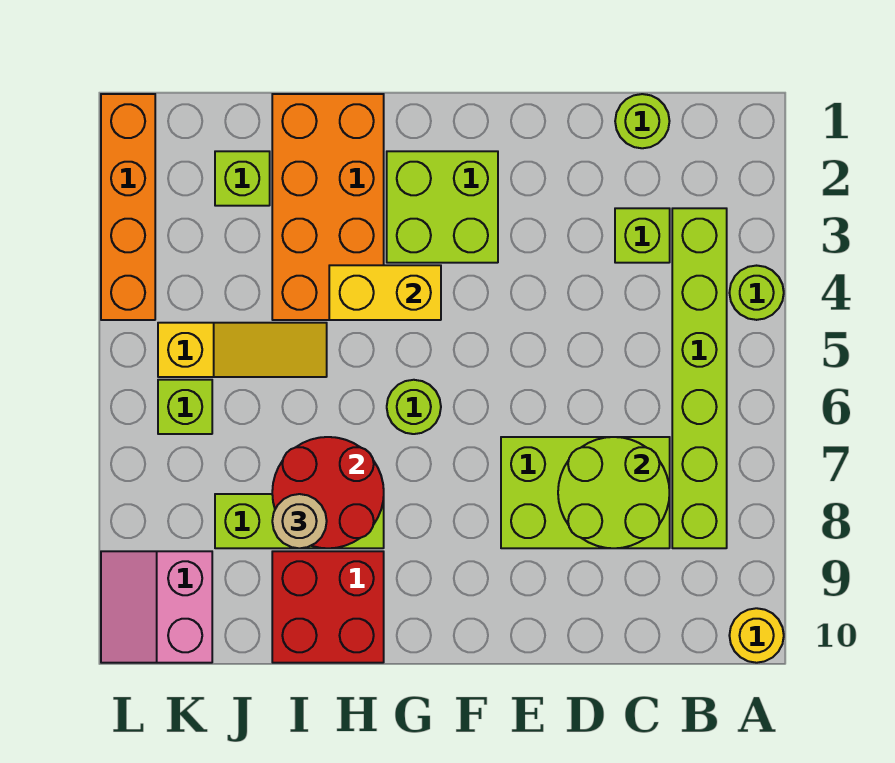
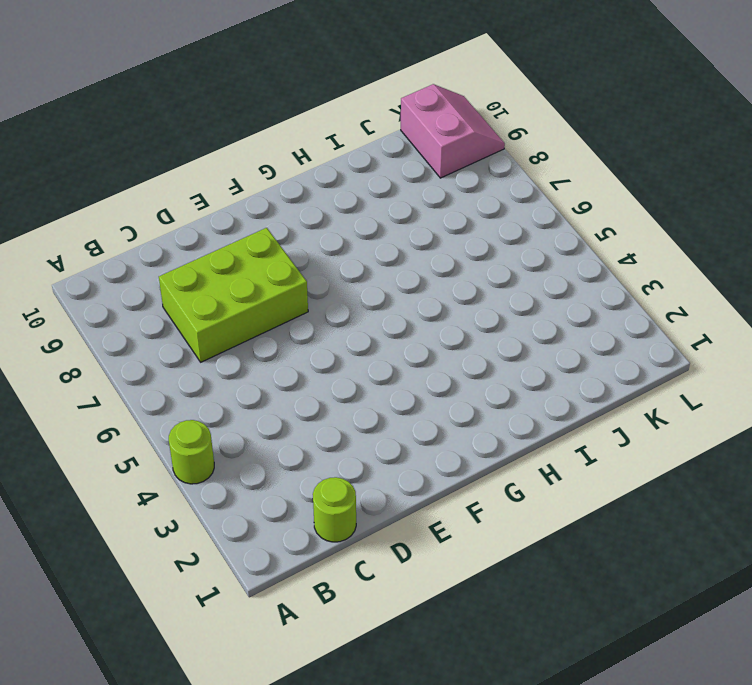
none -> yellow 1x1 round brick [729,608,784,663]
none -> lime 1x6 brick [672,208,727,548]
none -> lime 1x1 brick [615,208,670,263]

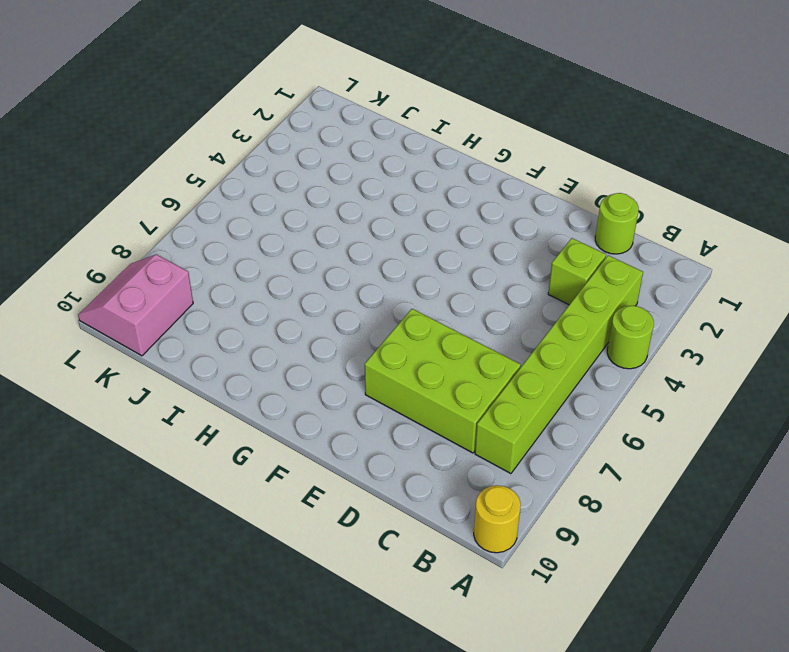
none -> lime 2x2 brick [387,151,498,263]
none -> lime 1x1 round brick [387,380,441,434]
none -> orange 2x4 brick [272,94,384,320]

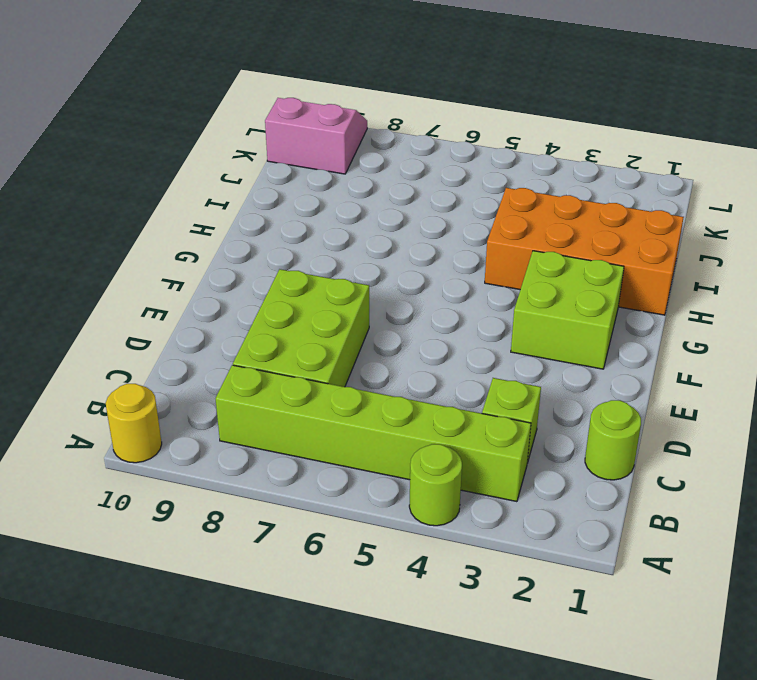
none -> lime 1x1 round brick [387,380,441,434]
none -> lime 1x3 brick [215,494,384,548]
none -> red 2x2 brick [272,551,384,663]

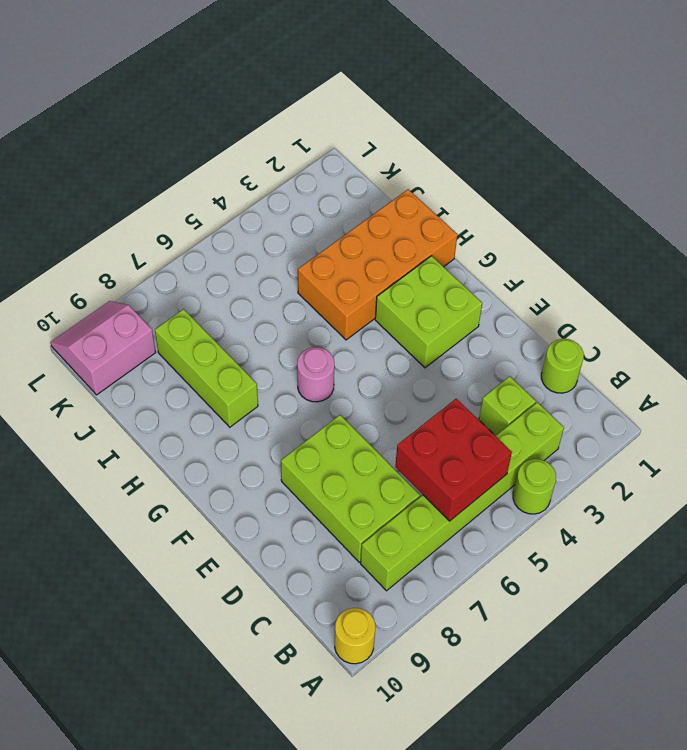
red 2x2 brick [395,399,512,521] -> red 2x2 brick moved to [272,551,384,663]
pink 1x1 round brick [297,347,334,402] -> lime 1x1 round brick [387,380,441,434]
none -> yellow 1x3 slope [158,323,327,377]
none -> lime 1x1 brick [215,151,270,206]
none -> lime 1x1 brick [158,380,212,434]

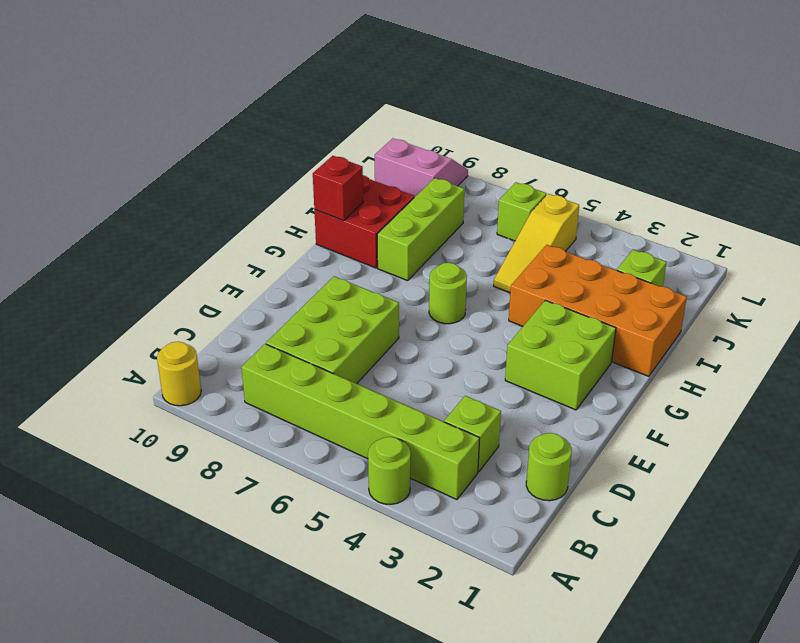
red 1x1 brick [313,156,363,221] -> none
none -> orange 1x4 brick [101,94,155,320]
none -> lime 2x2 round brick [558,437,670,548]
none -> yellow 1x2 brick [329,265,441,320]

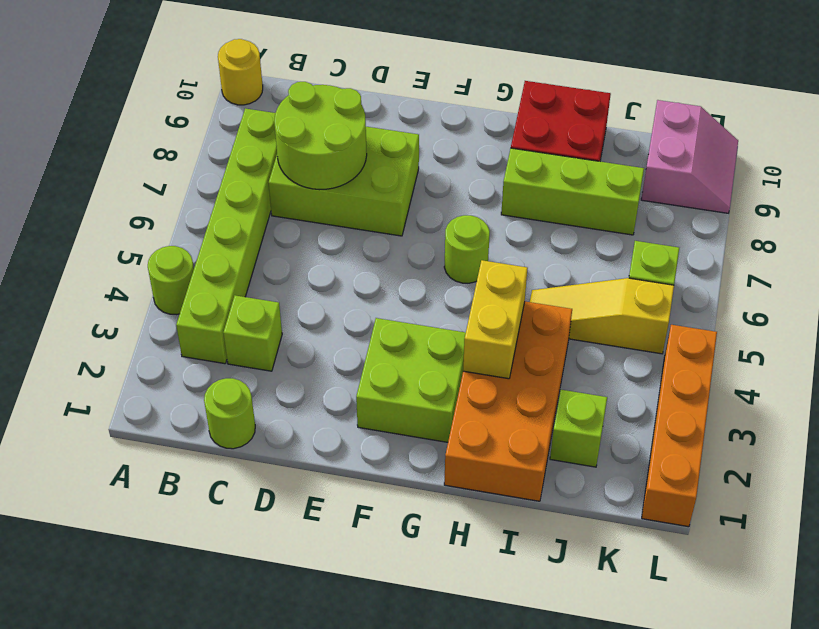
yellow 1x2 brick [463,260,528,379] -> yellow 1x2 brick turned to [329,265,441,320]
none -> red 2x2 round brick [272,437,384,548]
none -> tan 1x1 round brick [272,494,327,548]

